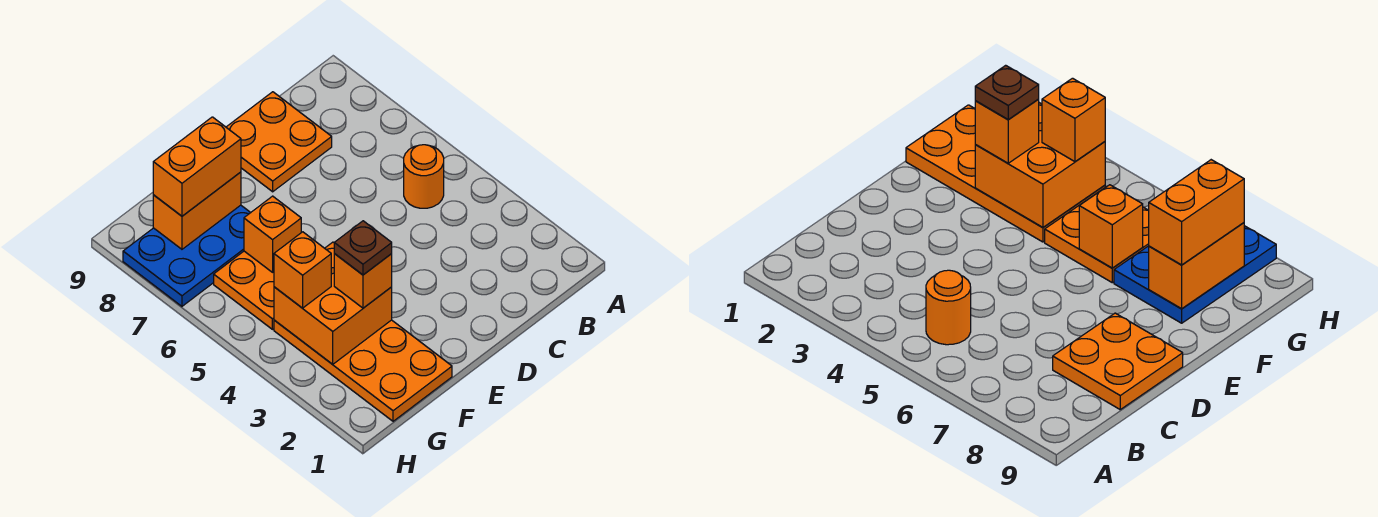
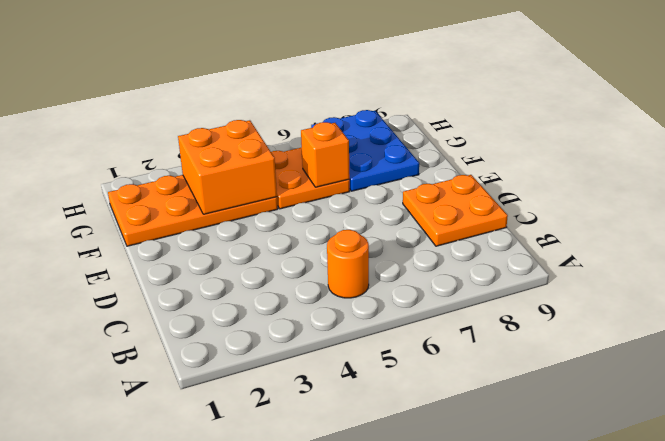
none -> orange 1x2 brick [153,172,241,249]
none -> orange 1x1 brick [334,254,392,308]
none -> orange 1x2 brick [153,117,241,216]

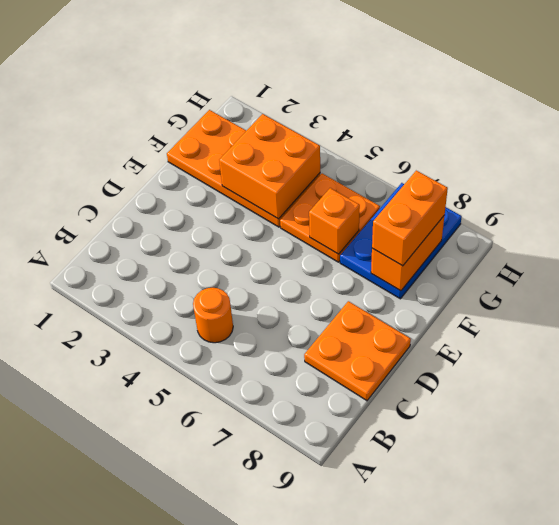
none -> orange 1x1 brick [334,254,392,308]
none -> orange 1x1 brick [274,232,331,308]
none -> brown 1x1 plate [334,221,392,275]

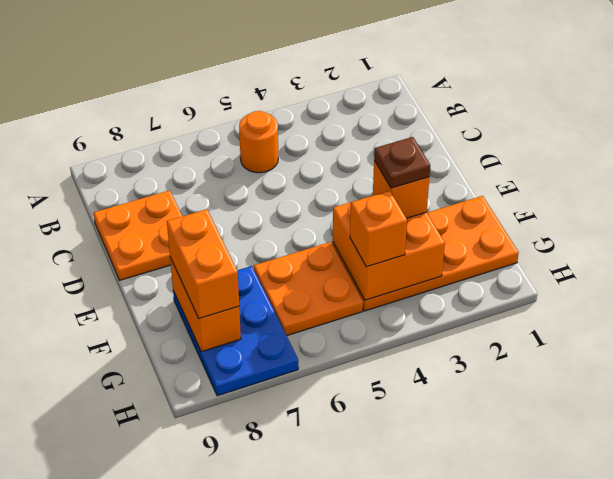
none -> orange 1x1 brick [244,196,301,272]

